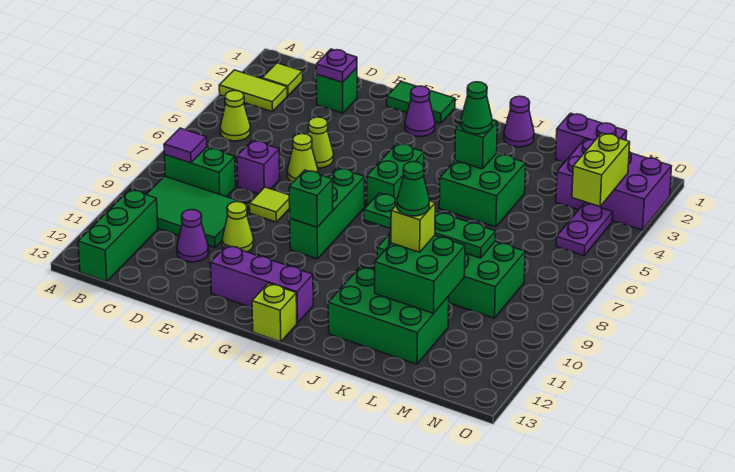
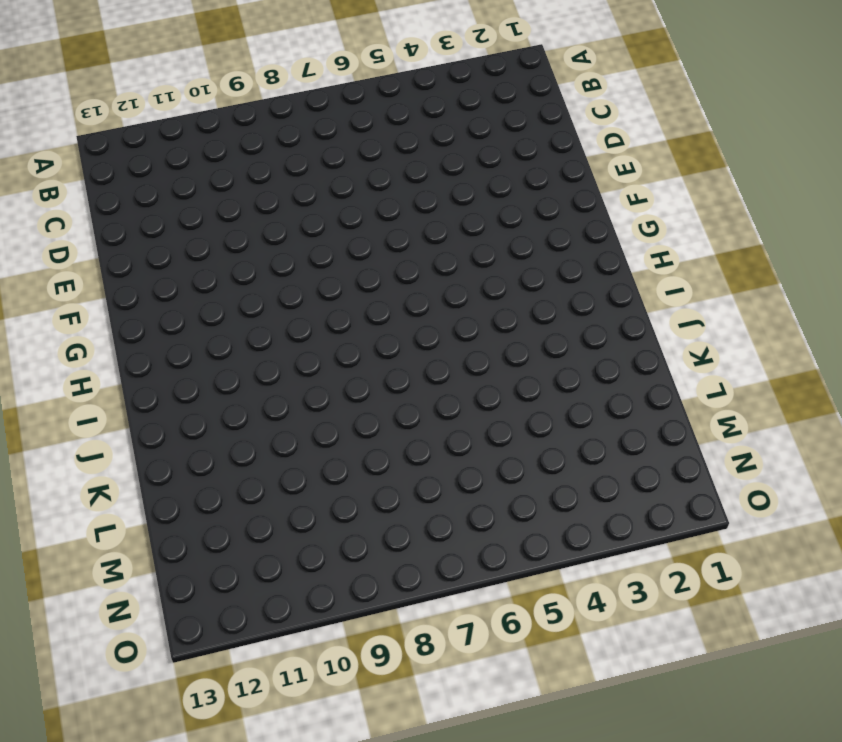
none -> lime 1x2 tile [219,70,287,112]
none -> lime 1x1 tile [262,63,303,96]
none -> lime 1x1 cone [220,90,250,141]
none -> green 1x2 brick [165,147,236,197]

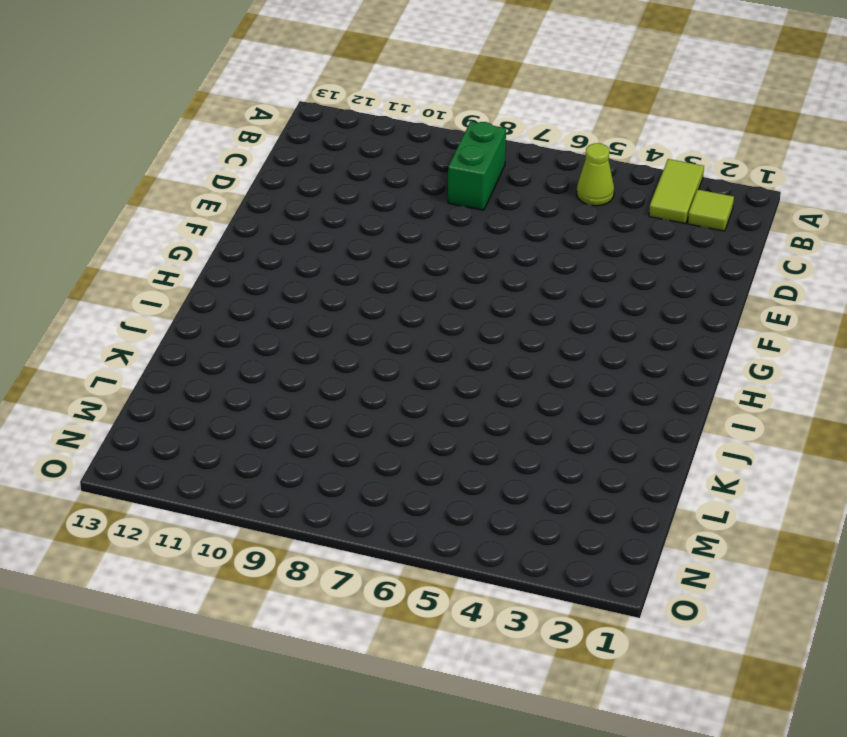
none -> green 2x3 tile [146,176,247,248]
none -> green 1x3 brick [78,190,158,282]
none -> green 1x1 brick [316,68,357,113]
none -> purple 1x1 brick [237,140,280,194]

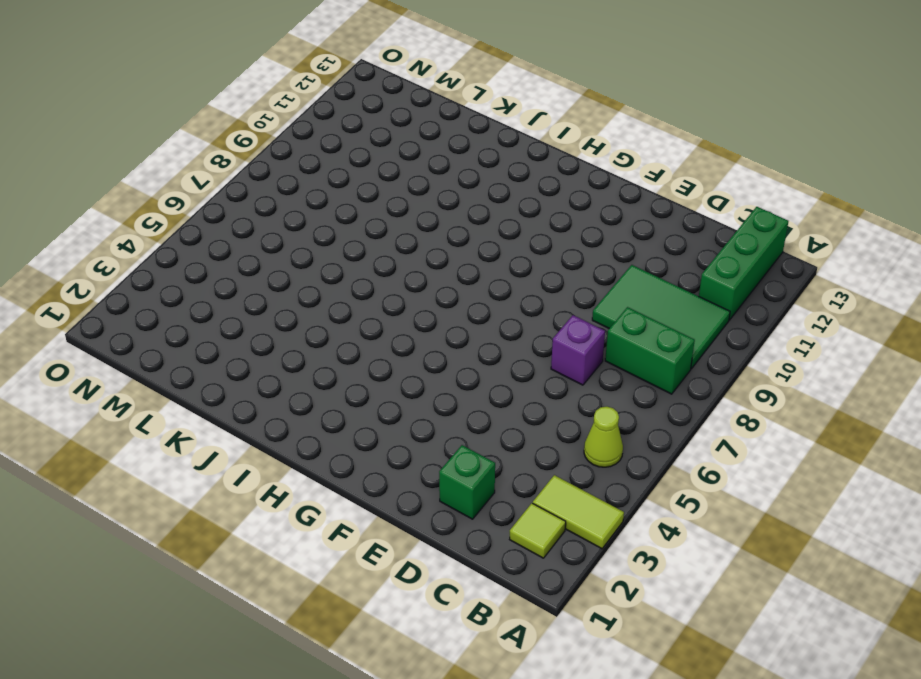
none -> purple 1x1 cone [177,210,208,262]
none -> lime 1x1 cone [308,117,334,168]
none -> lime 1x1 cone [287,134,318,183]
none -> lime 1x1 tile [249,187,290,222]

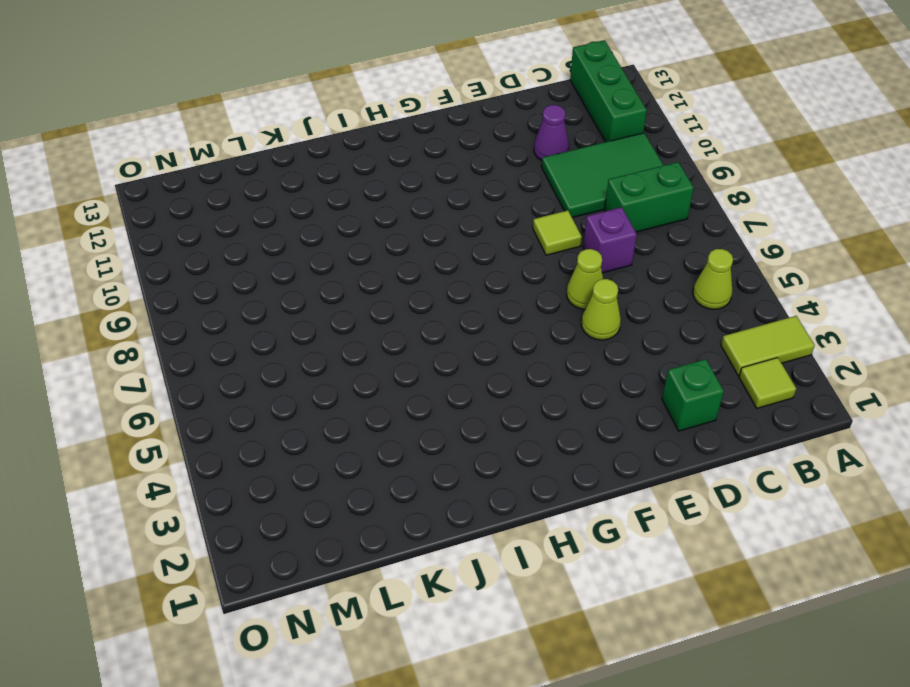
none -> lime 1x1 cone [222,202,254,252]
none -> green 1x2 tile [387,82,455,123]
none -> purple 1x3 brick [211,245,313,323]
none -> purple 1x1 cone [405,86,435,137]

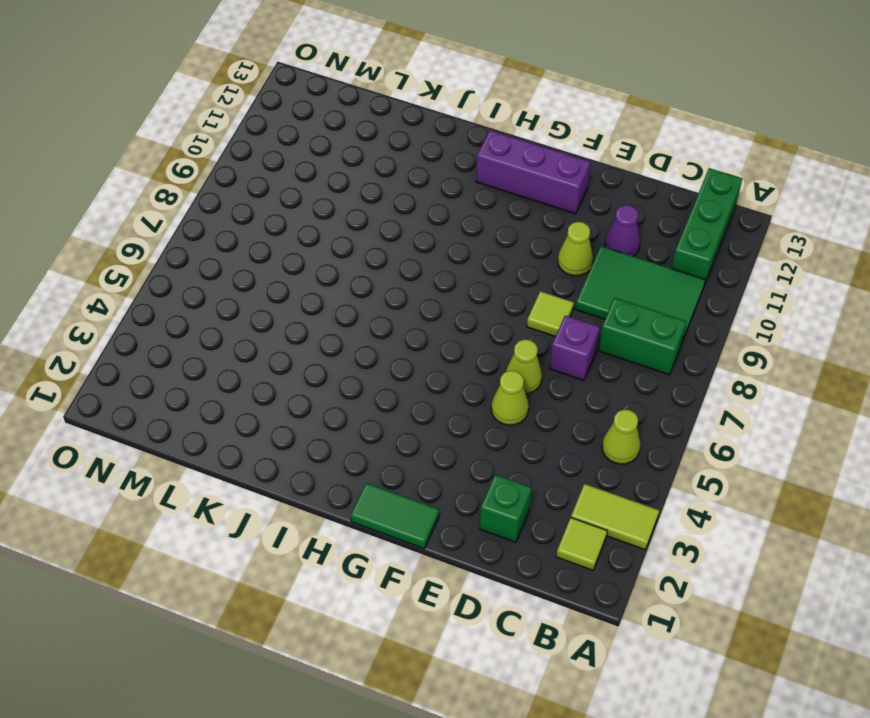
none -> purple 1x1 cone [405,86,435,137]
none -> green 1x3 brick [290,168,365,259]
none -> green 1x2 brick [367,143,424,206]
none -> lime 1x1 brick [252,283,297,342]

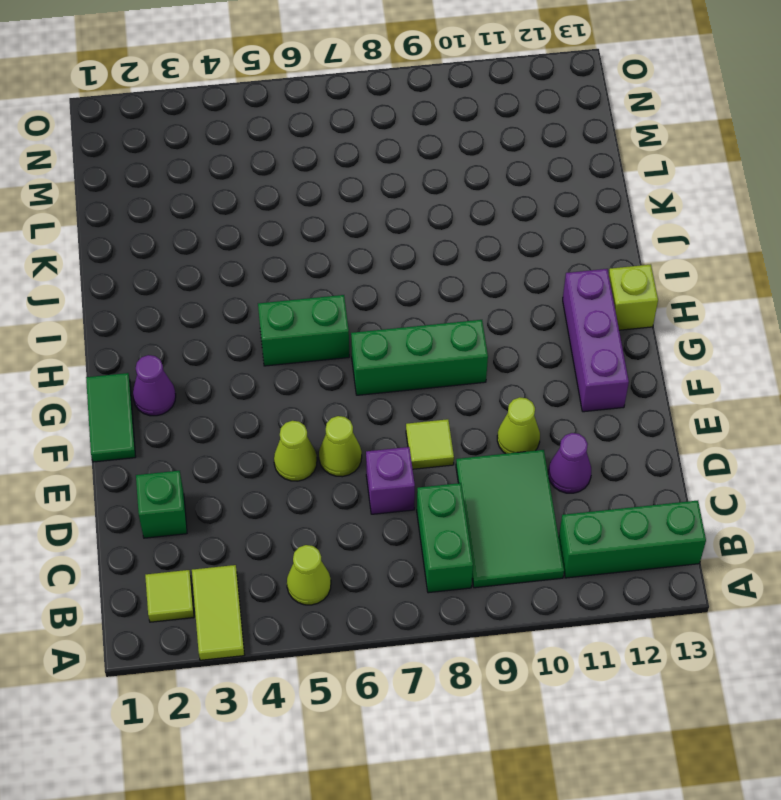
none -> purple 1x1 cone [504,96,534,147]
none -> green 2x2 brick [439,153,526,227]
none -> green 2x4 brick [377,233,525,318]
none -> green 2x3 brick [328,267,449,364]

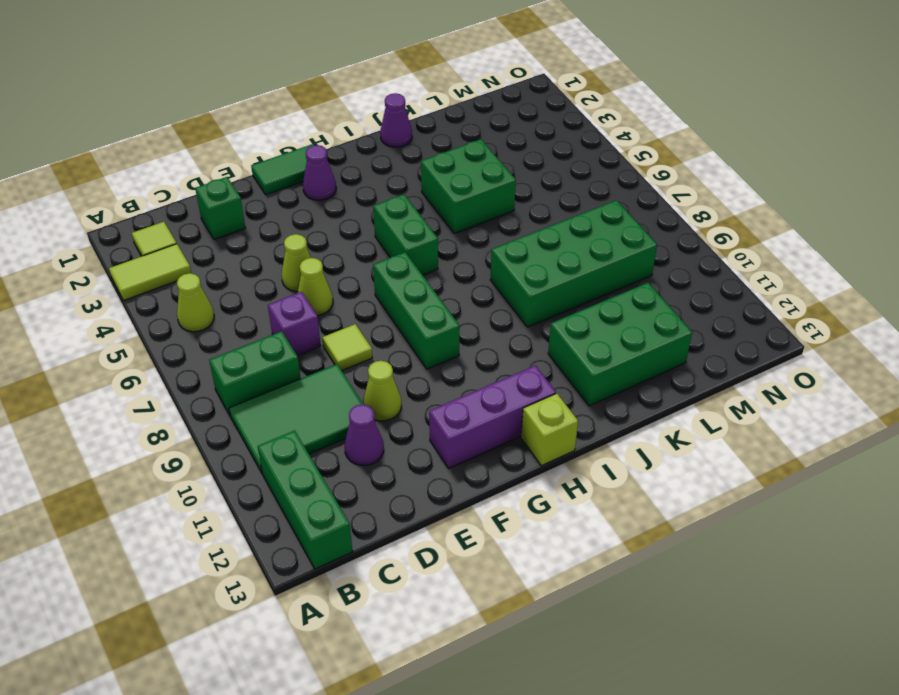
none -> purple 1x2 brick [556,113,627,162]
none -> purple 2x3 brick [556,139,672,230]
none -> purple 1x2 plate [556,203,613,256]
none -> purple 1x1 tile [164,128,207,163]

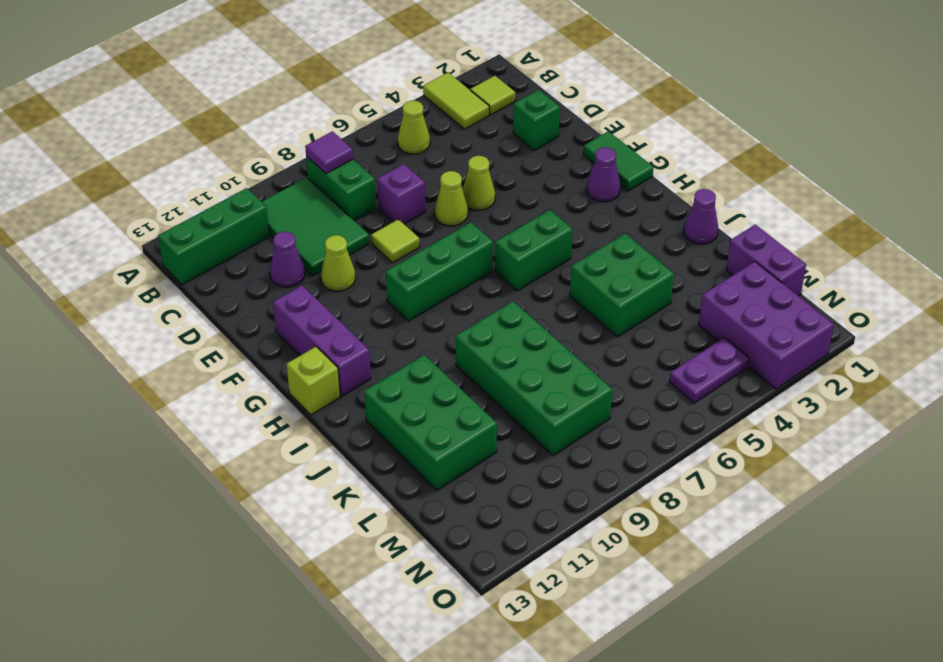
none -> purple 1x1 plate [316,49,357,82]
none -> green 1x1 brick [289,170,333,227]
none -> green 1x4 plate [364,193,496,258]
none -> green 1x1 brick [455,120,497,169]

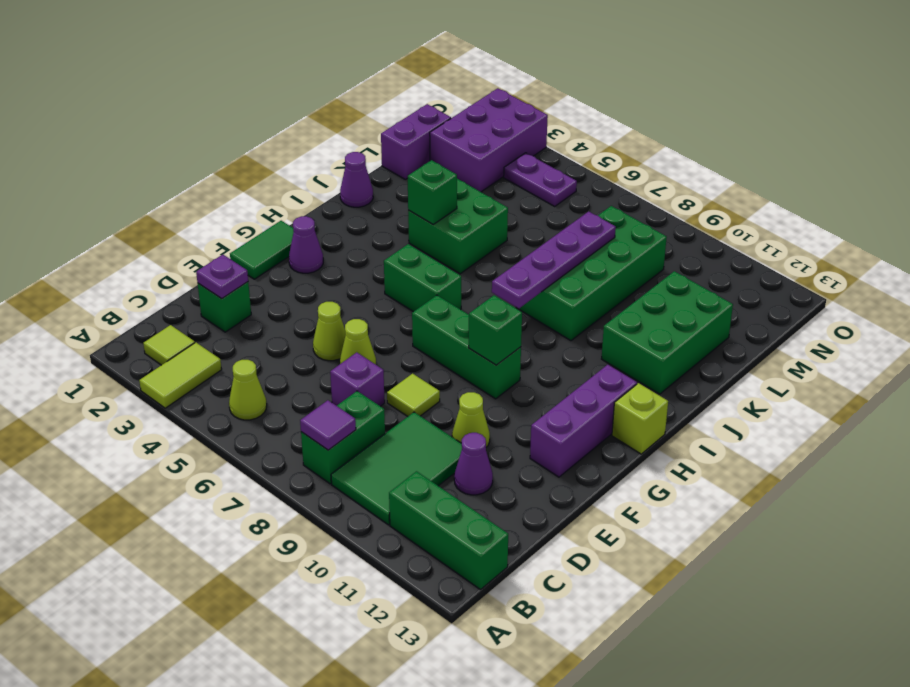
purple 1x4 plate [492,211,616,309] -> green 1x4 plate [364,193,496,258]
none -> green 2x2 brick [375,236,465,313]
none -> lime 1x2 brick [572,133,630,206]
none -> green 1x1 cone [461,82,492,134]
none -> lime 1x1 brick [391,201,435,252]

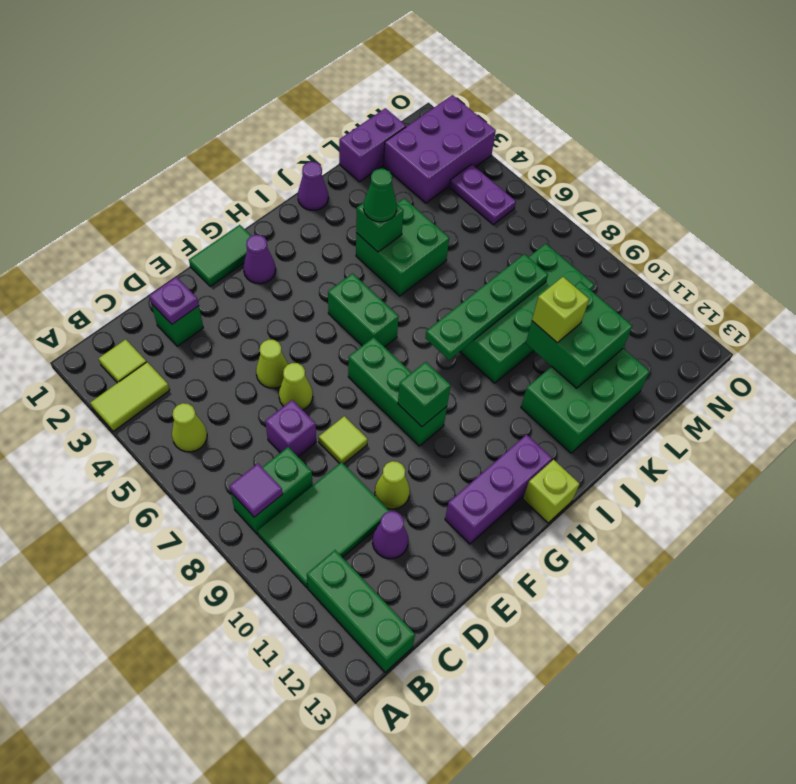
none -> lime 1x2 brick [572,133,630,206]
none -> green 1x1 cone [397,162,430,216]

